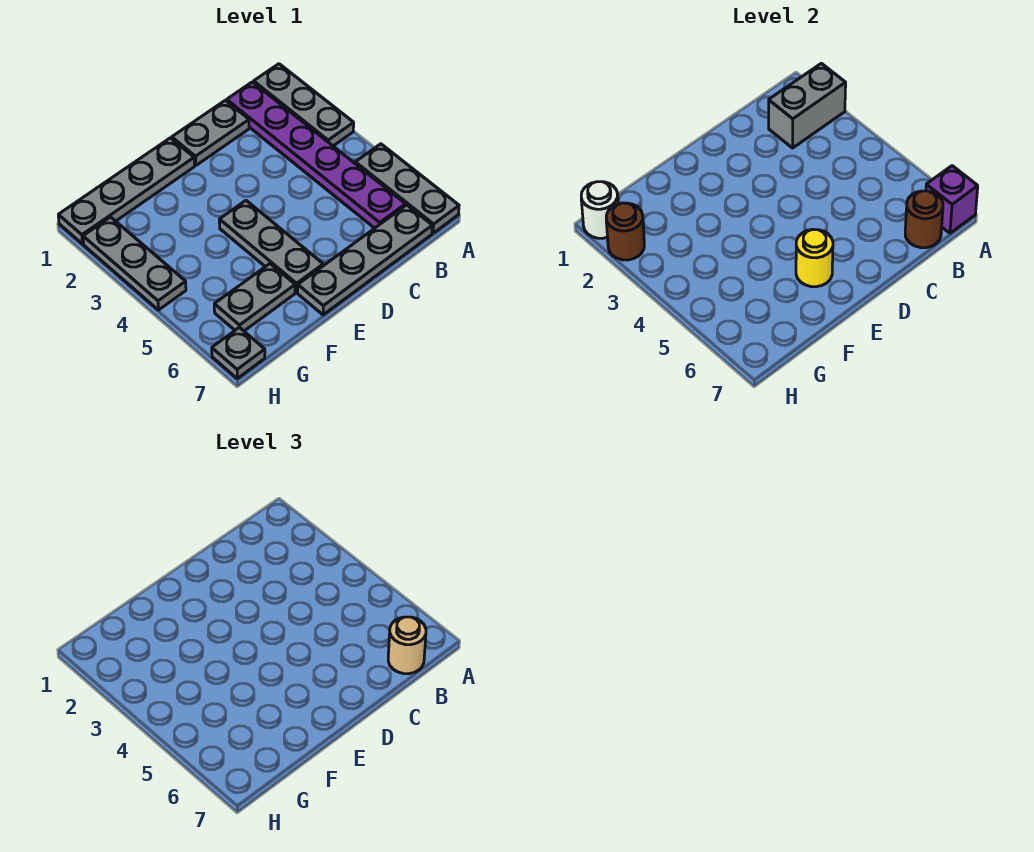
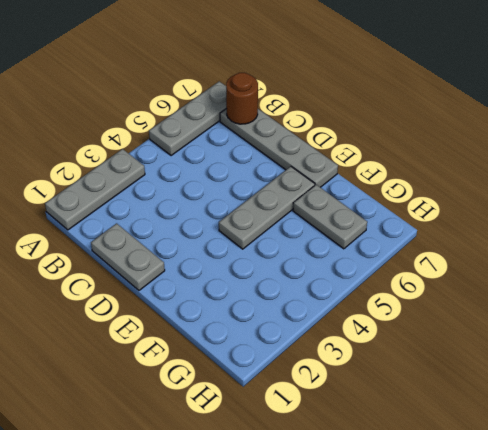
none -> purple 1x6 plate [227,82,406,228]
none -> grey 1x4 plate [58,138,194,244]
none -> grey 1x3 plate [83,217,186,310]

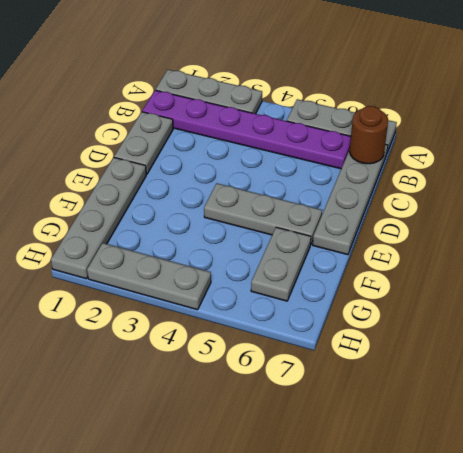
none -> grey 1x1 plate [212,327,265,378]
none -> grey 1x2 brick [769,63,846,148]
none -> purple 1x1 brick [926,166,978,233]

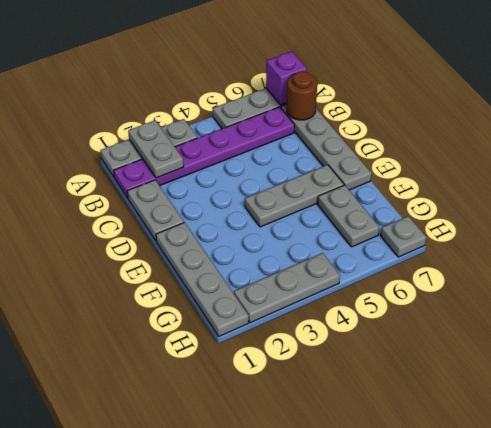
grey 1x2 plate [128,120,184,178] -> grey 1x2 brick [769,63,846,148]
none -> yellow 1x1 round brick [796,229,833,287]
none -> white 1x1 round brick [581,182,618,238]
none -> brown 1x1 round brick [606,203,644,260]

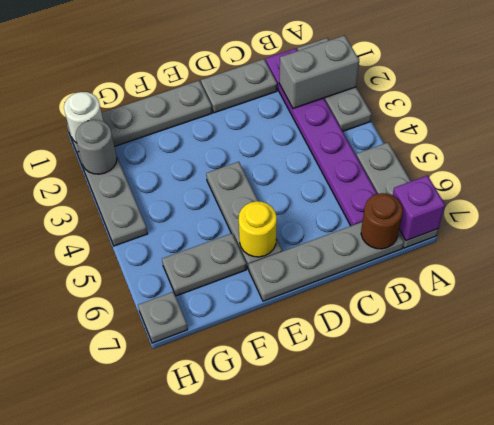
grey 1x1 round brick [75,120,117,174] -> brown 1x1 round brick [606,203,644,260]
none -> tan 1x1 round brick [388,617,426,674]

